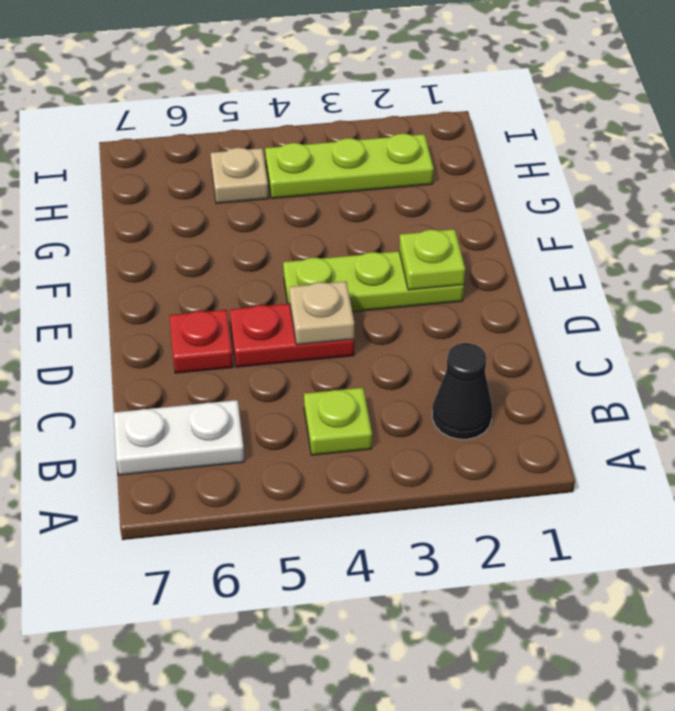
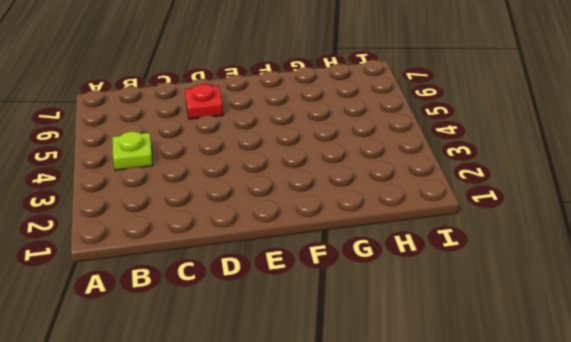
none -> black 1x1 cone [432,343,493,439]
none -> white 1x2 plate [114,400,244,475]

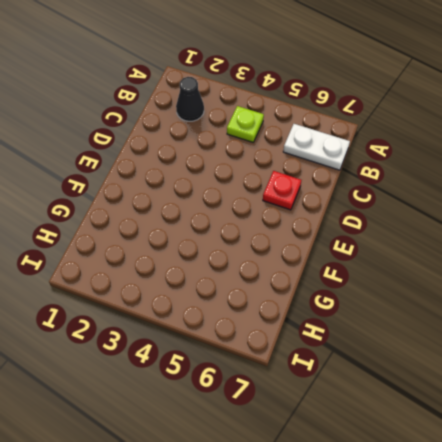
none -> red 1x2 plate [230,304,354,367]
none -> lime 1x3 plate [283,251,464,312]

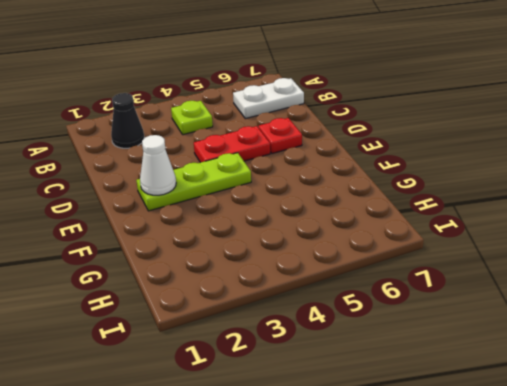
white 1x1 cone [140,135,176,195] -> lime 1x1 plate [399,229,465,290]
none -> lime 1x3 plate [265,134,434,199]
none -> tan 1x1 plate [211,148,269,204]

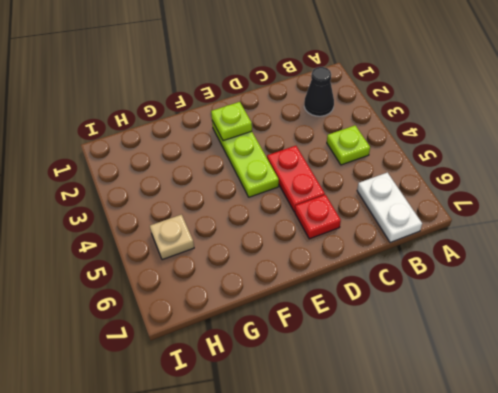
none -> lime 1x3 plate [265,134,434,199]
none -> tan 1x1 plate [289,281,354,345]

